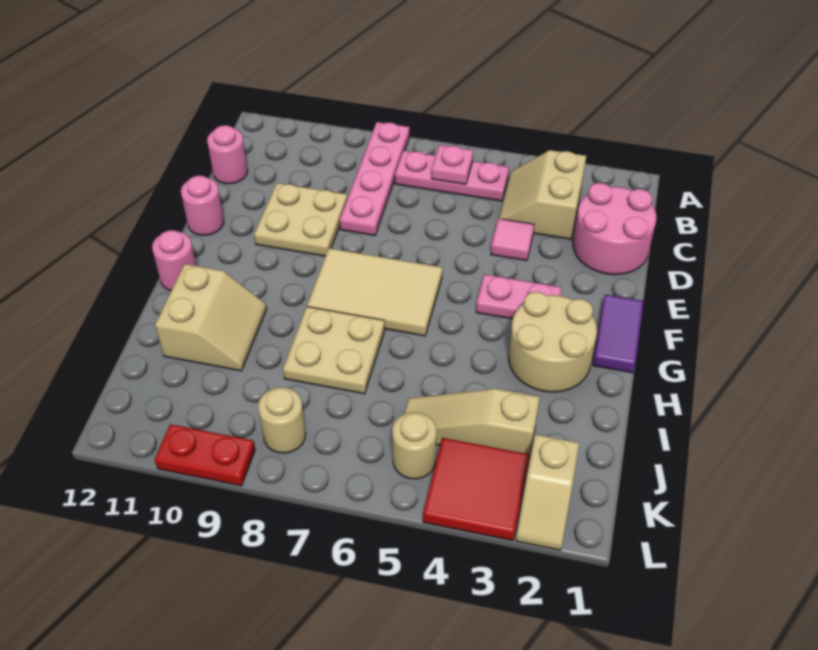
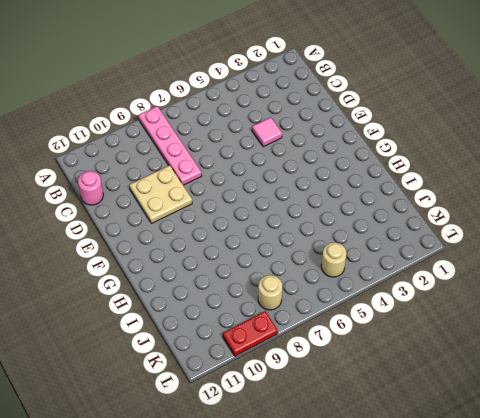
none -> tan 2x2 slope [499,150,586,239]
none -> pink 1x3 plate [395,151,509,201]
none -> pink 2x2 round brick [573,183,656,275]

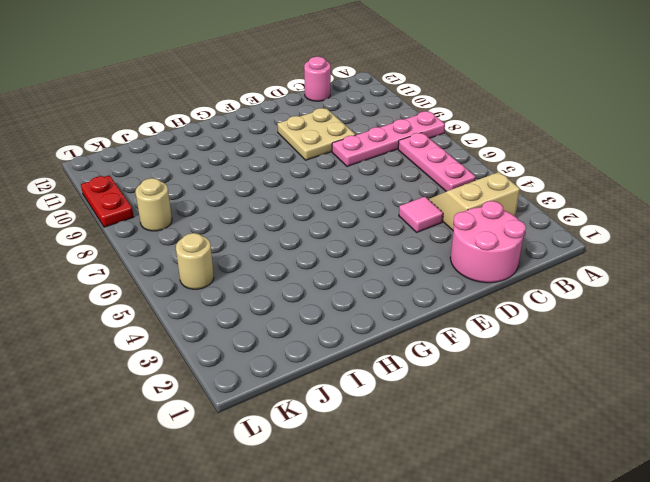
none -> pink 1x1 round brick [181,176,224,235]
none -> purple 1x2 tile [593,295,644,373]
none -> pink 1x2 plate [476,274,562,319]

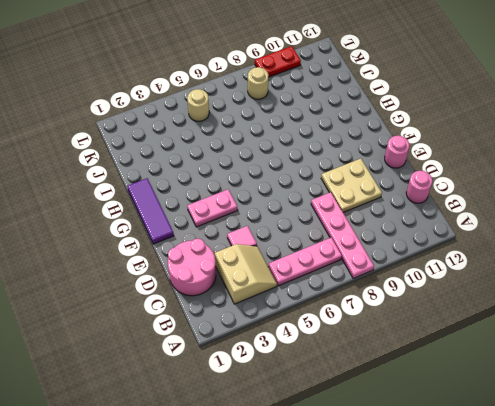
purple 1x3 tile [127,178,174,244] -> purple 1x2 tile [593,295,644,373]
none -> tan 2x3 tile [307,248,442,336]
none -> tan 2x2 round brick [508,292,597,392]
none -> pink 1x1 round brick [152,230,196,291]

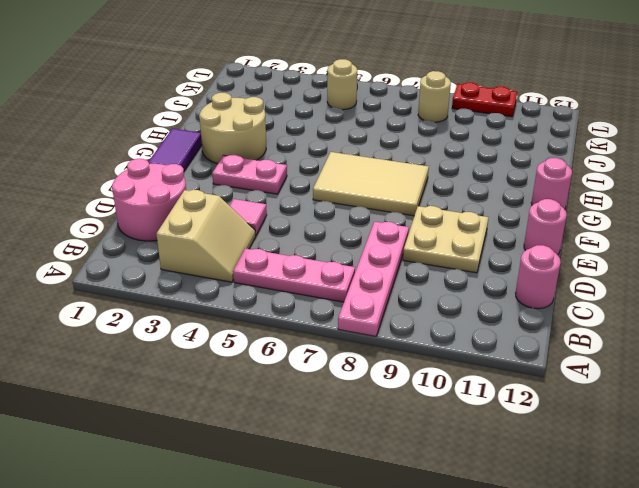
none -> tan 2x2 plate [283,307,385,394]
none -> tan 2x2 slope [155,264,267,371]
none -> tan 1x3 slope [404,389,540,454]

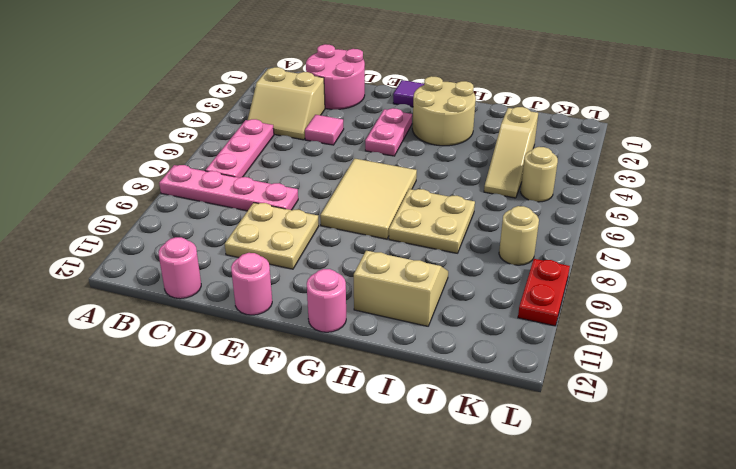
none -> tan 1x2 slope [516,434,579,550]
none -> red 2x2 tile [423,438,530,541]
none -> pink 1x1 plate [431,145,473,185]

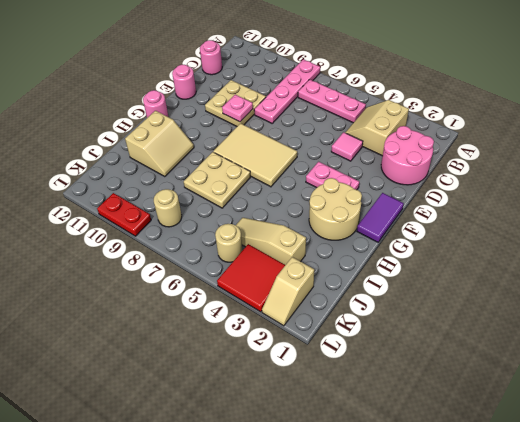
pink 1x1 plate [222,95,253,122] -> pink 1x1 plate moved to [431,145,473,185]

